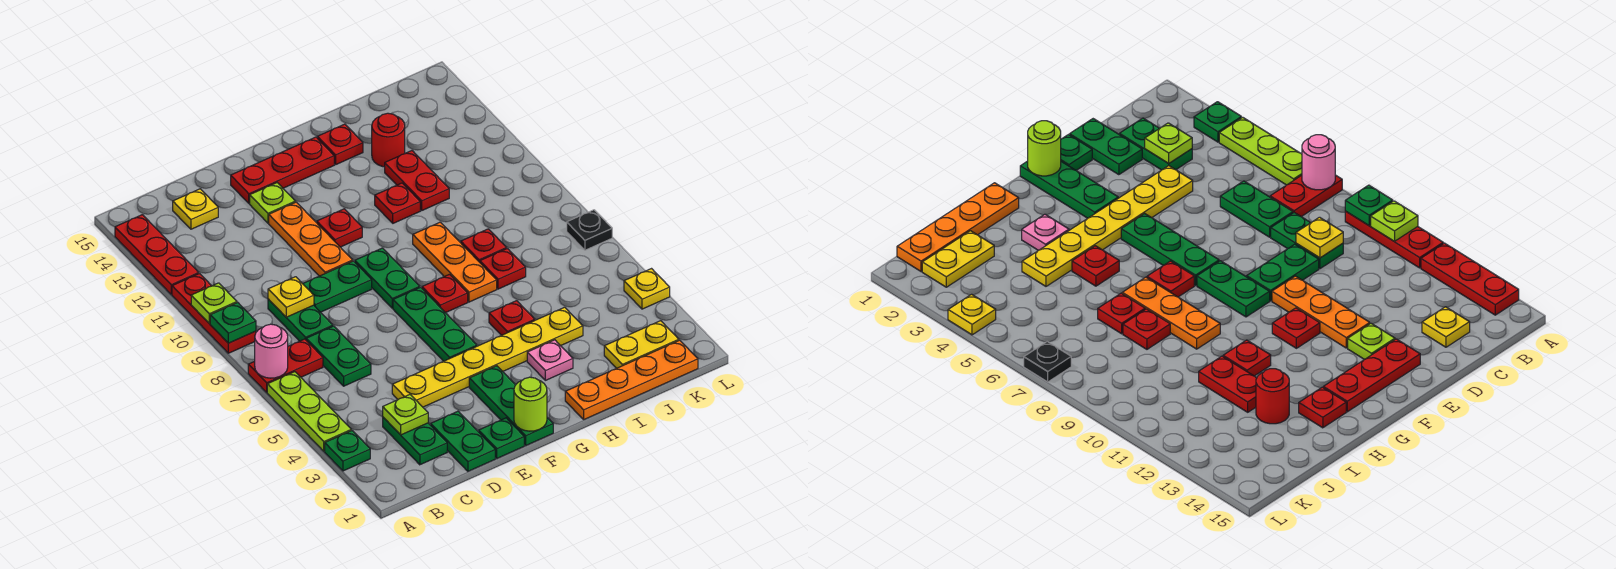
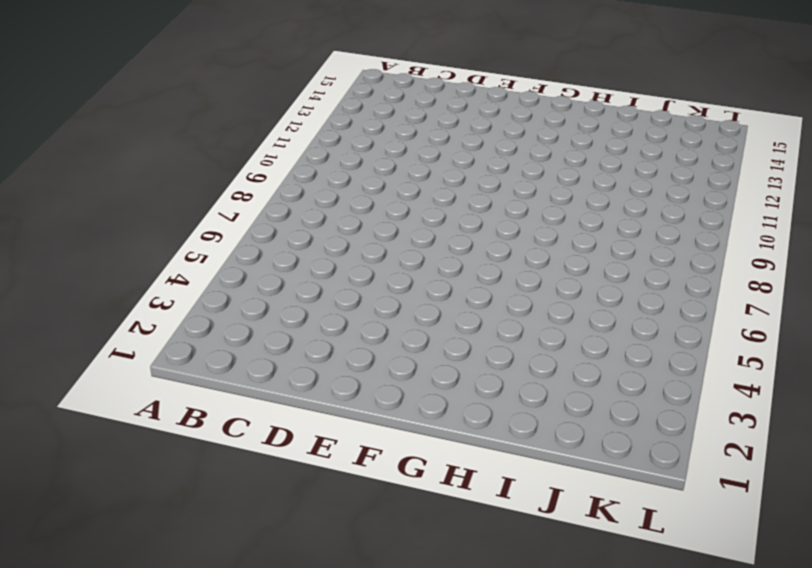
none -> green 1x1 plate [325,431,370,471]
none -> lime 1x3 plate [267,372,351,451]
none -> red 1x2 plate [248,339,323,392]
none -> red 1x3 plate [172,274,256,353]

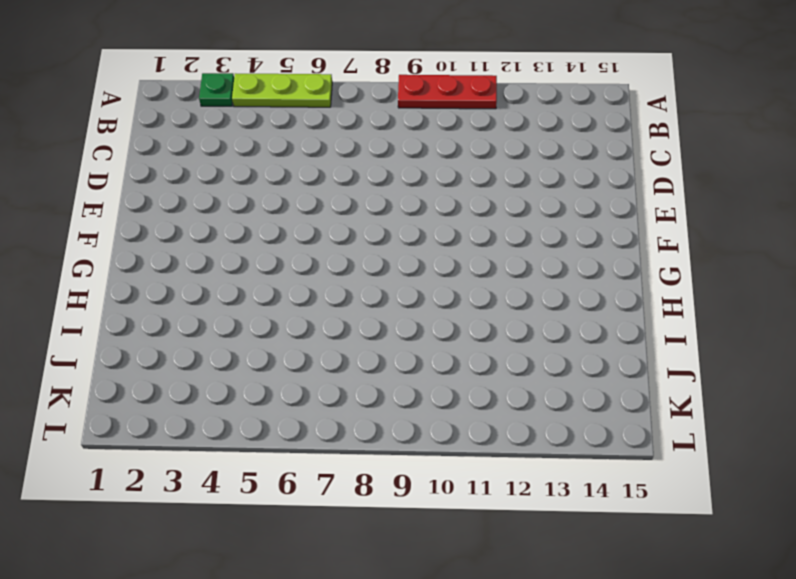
none -> red 1x2 plate [248,339,323,392]
none -> red 1x3 plate [115,215,199,294]
none -> green 1x2 plate [383,417,447,465]
none -> green 1x2 plate [306,326,371,386]

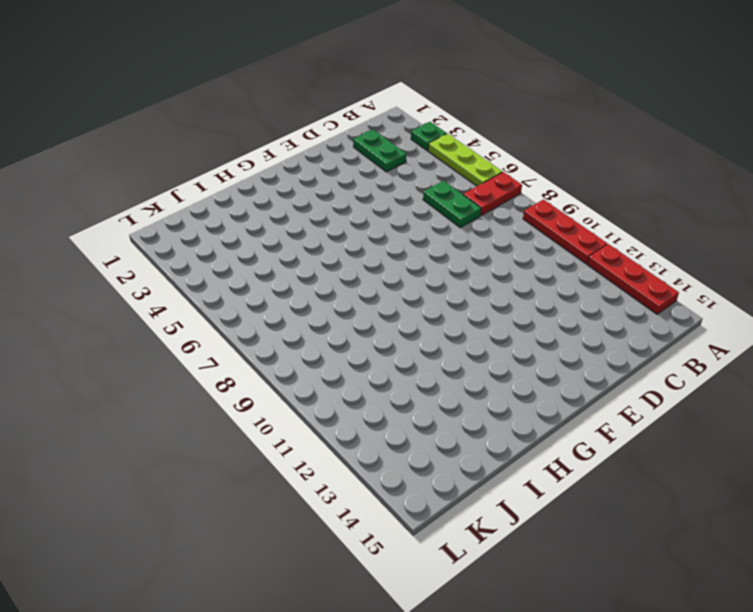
none -> green 1x2 plate [268,299,333,341]
none -> yellow 1x1 plate [173,189,218,229]
none -> green 1x2 plate [431,411,495,471]
none -> yellow 1x6 plate [392,307,583,407]

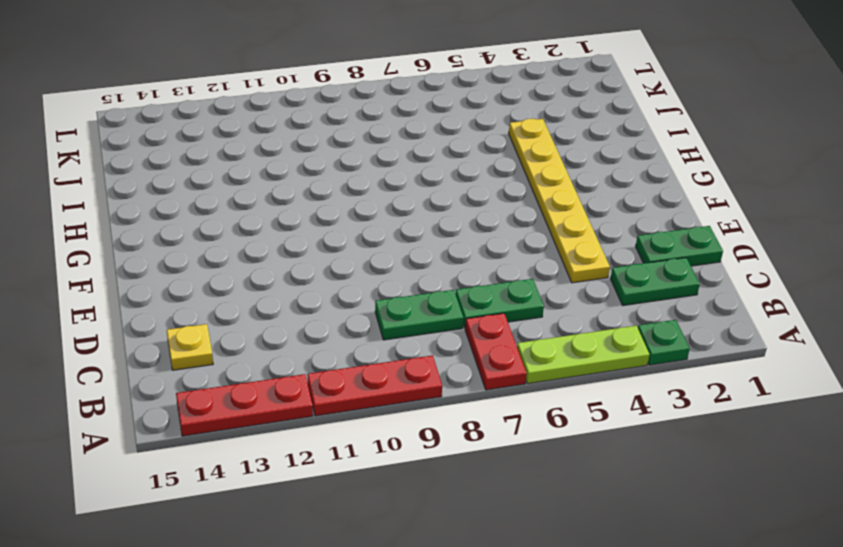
none -> green 1x2 plate [303,261,372,312]
none -> green 1x1 plate [479,418,524,458]
none -> orange 1x3 plate [269,202,353,276]
none -> lime 1x1 plate [250,183,295,223]

